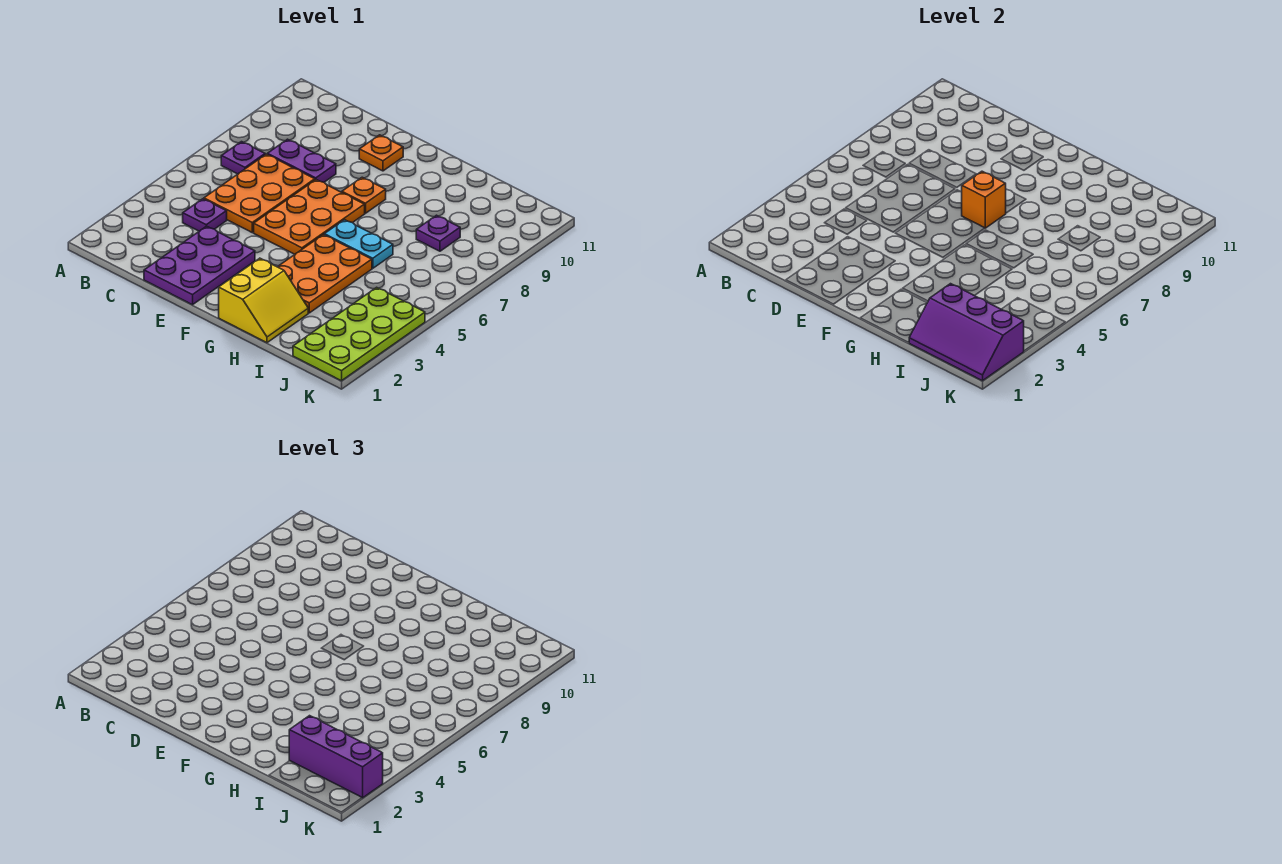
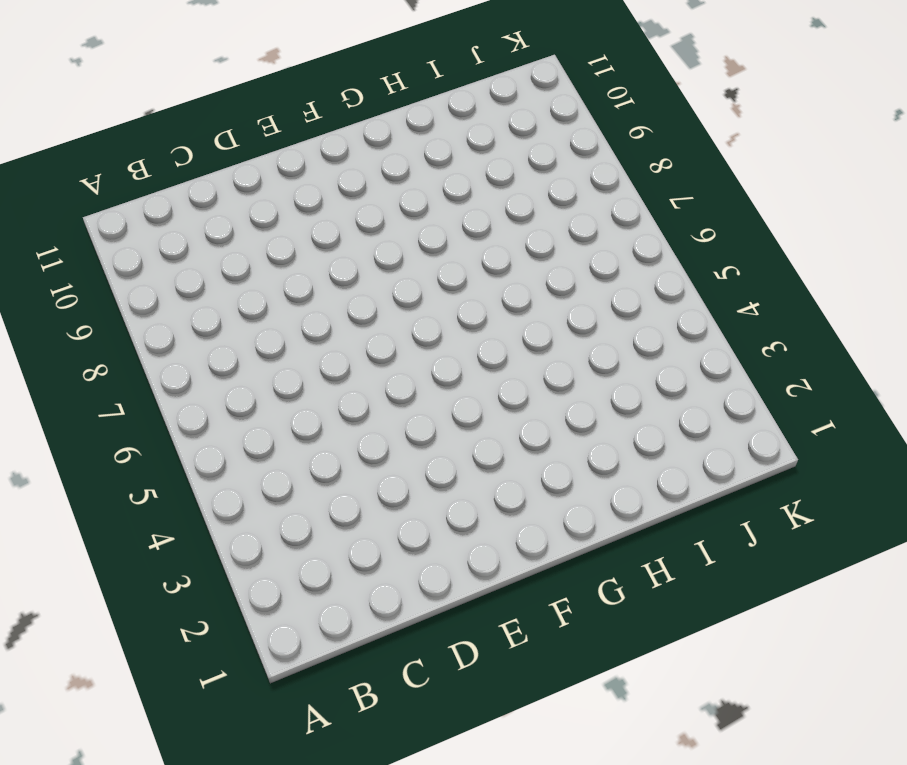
none -> purple 1x1 plate [221,142,265,174]
none -> purple 1x1 plate [183,199,227,231]
none -> orange 2x3 plate [204,154,315,232]

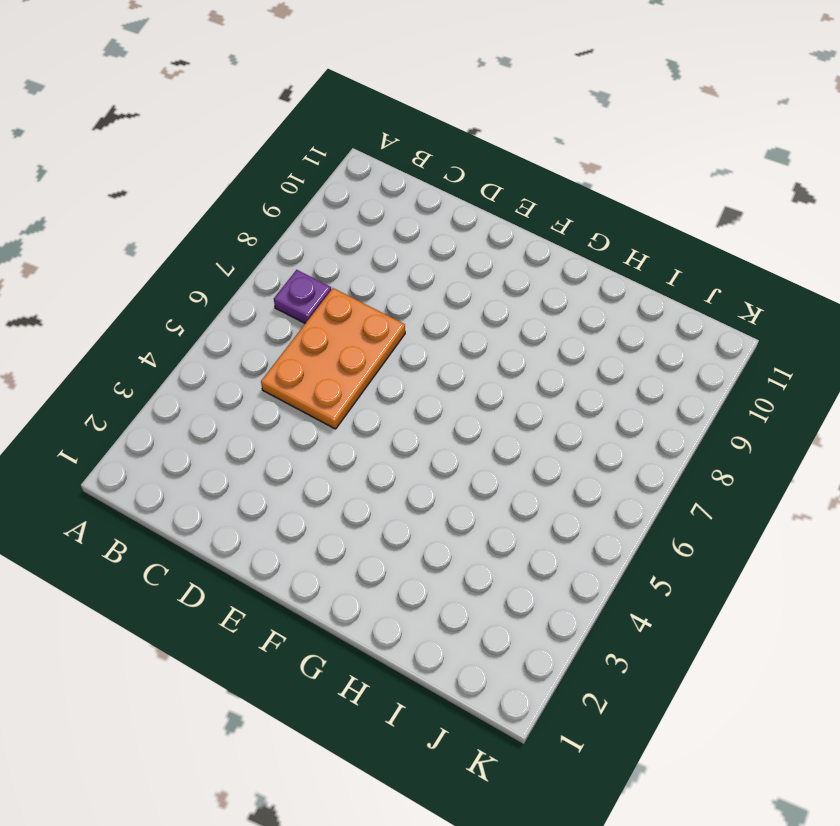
none -> purple 1x1 plate [183,199,227,231]
none -> purple 1x2 plate [267,139,336,182]
none -> purple 2x3 plate [144,226,255,305]

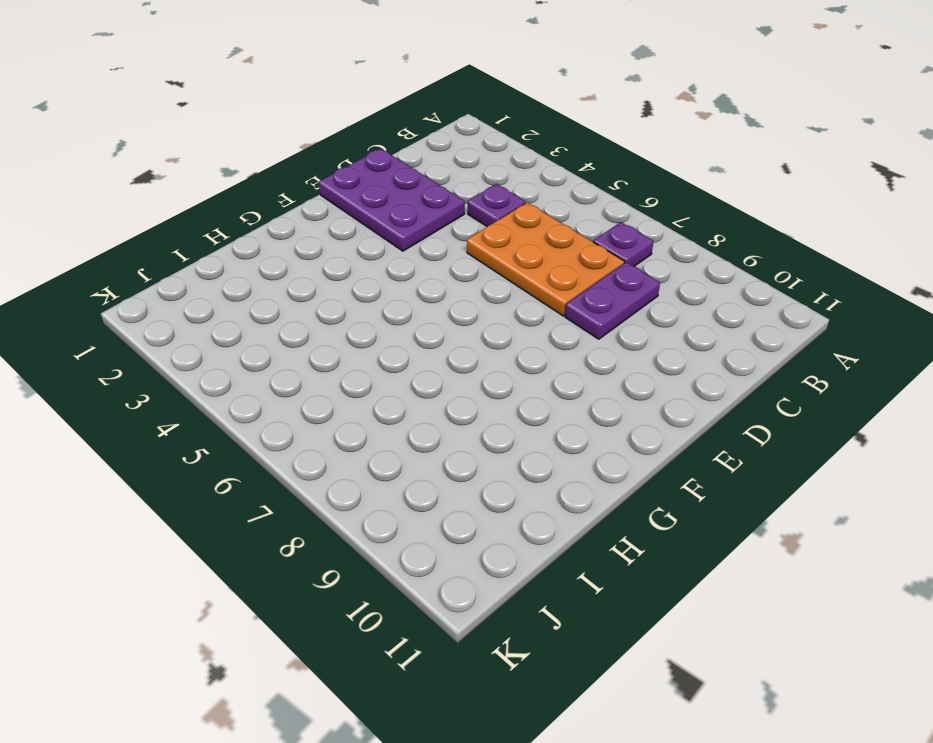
none -> orange 2x3 plate [254,180,365,254]
none -> orange 1x1 plate [359,135,403,171]
none -> orange 1x1 plate [342,177,386,213]

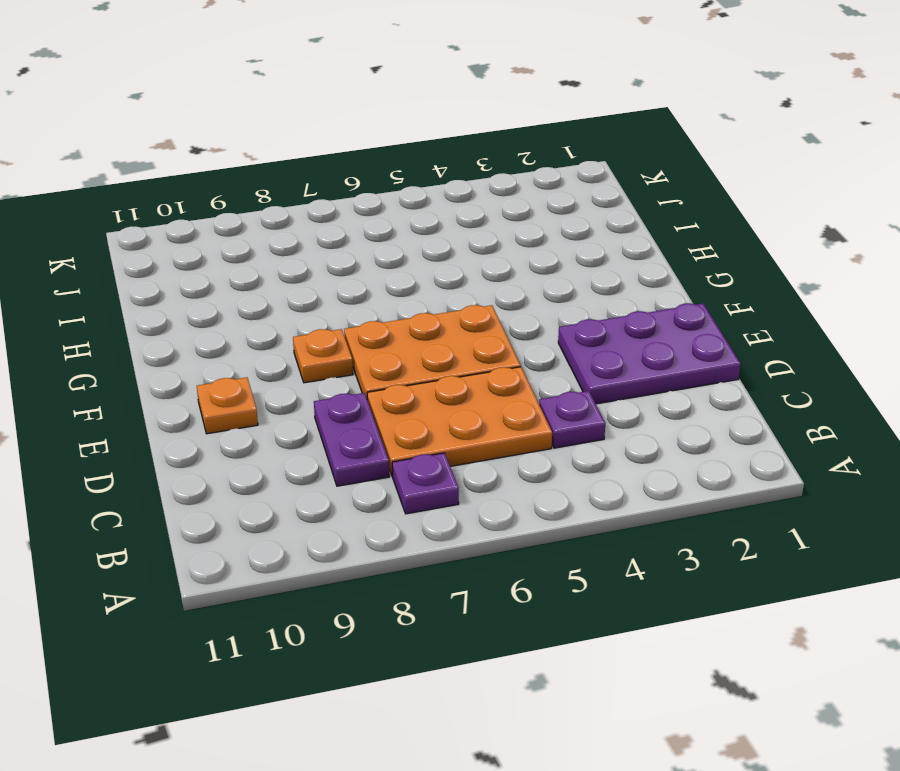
none -> yellow 2x2 slope [219,258,308,343]
none -> orange 2x3 plate [278,235,372,313]
none -> cyan 1x2 plate [324,220,393,268]

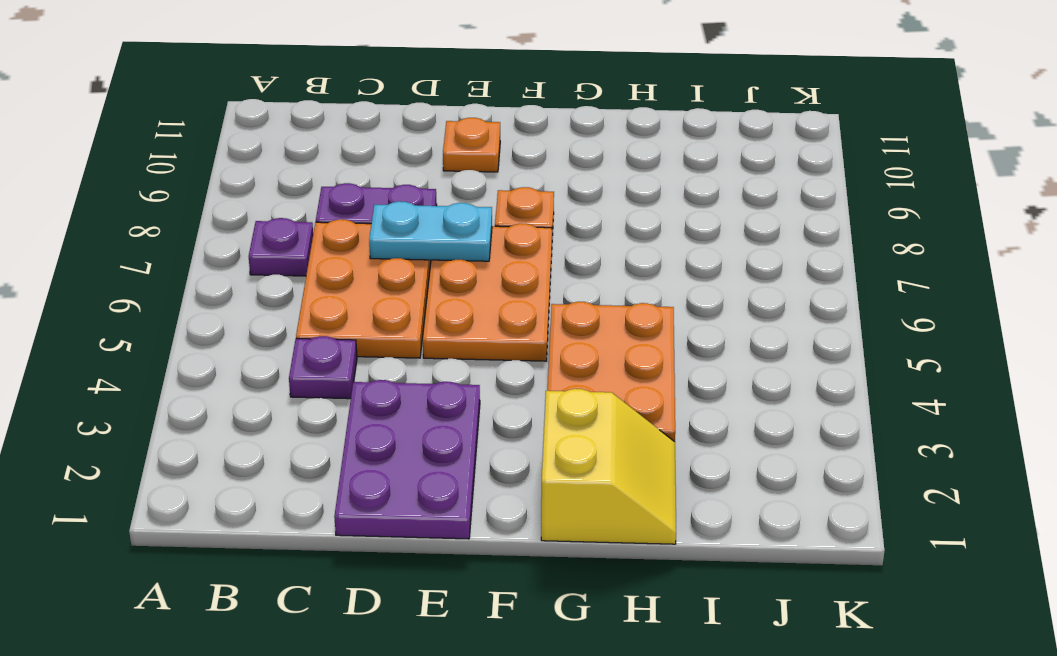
cyan 1x2 plate [369,201,492,261] -> cyan 1x2 plate moved to [324,220,393,268]
none -> purple 1x1 plate [416,215,460,251]
none -> lime 2x4 plate [293,287,425,381]
none -> orange 1x1 brick [962,171,1006,228]

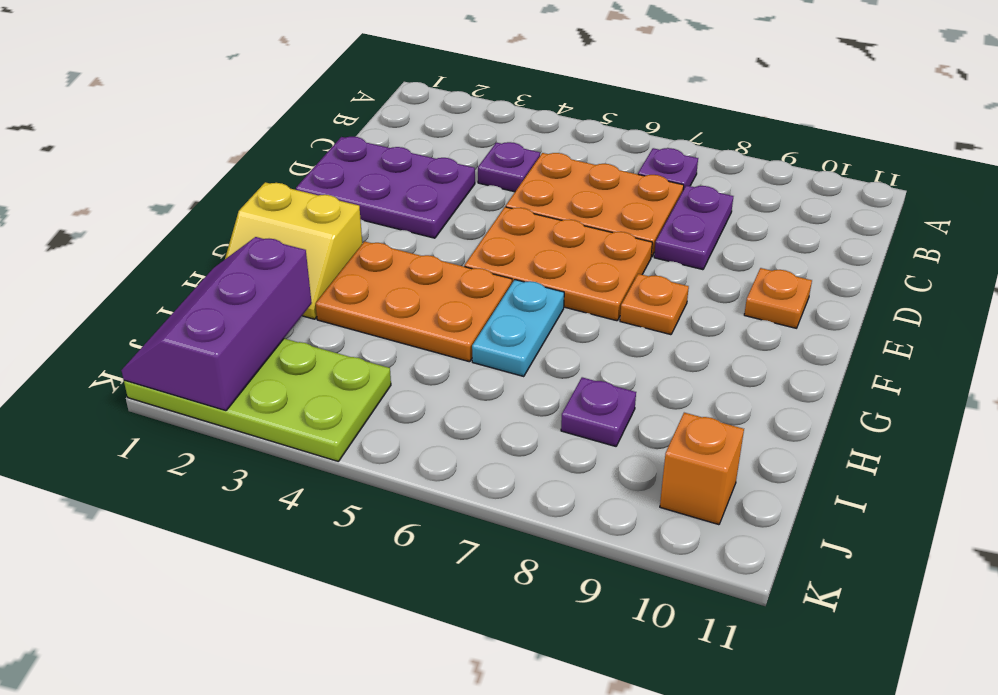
orange 1x1 brick [660,413,744,525] -> orange 1x1 brick moved to [962,171,1006,228]
none -> purple 1x3 brick [289,716,383,798]

